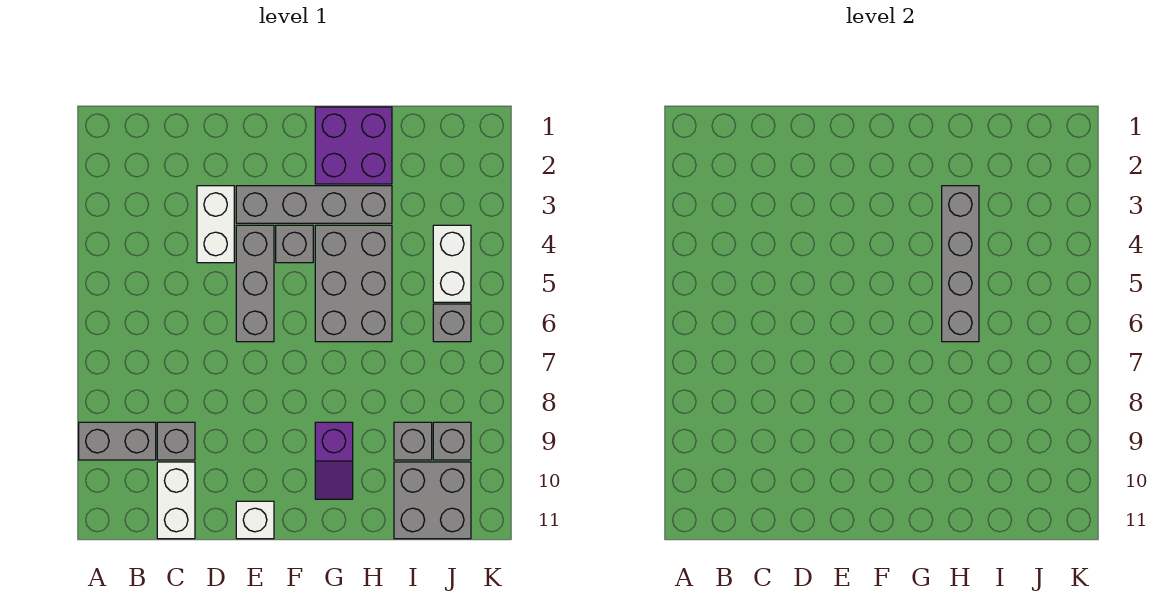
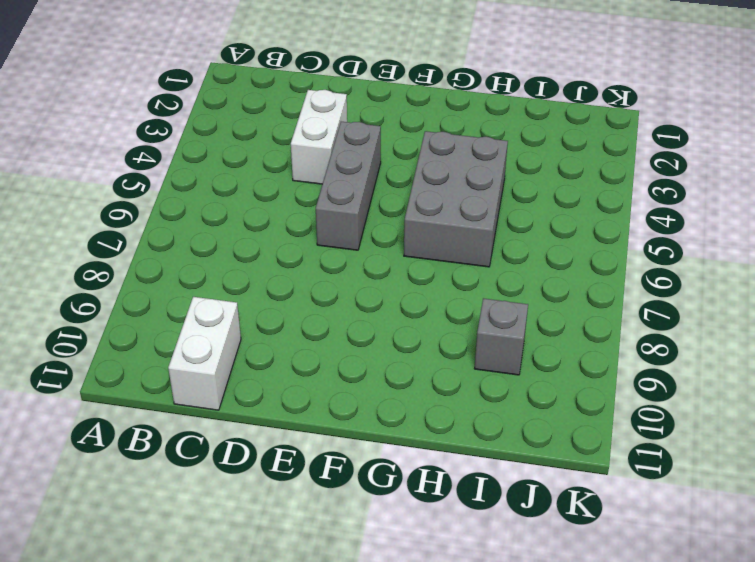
none -> grey 1x2 brick [79,422,156,460]
none -> grey 1x1 brick [157,422,195,460]
none -> grey 1x4 brick [236,186,392,223]

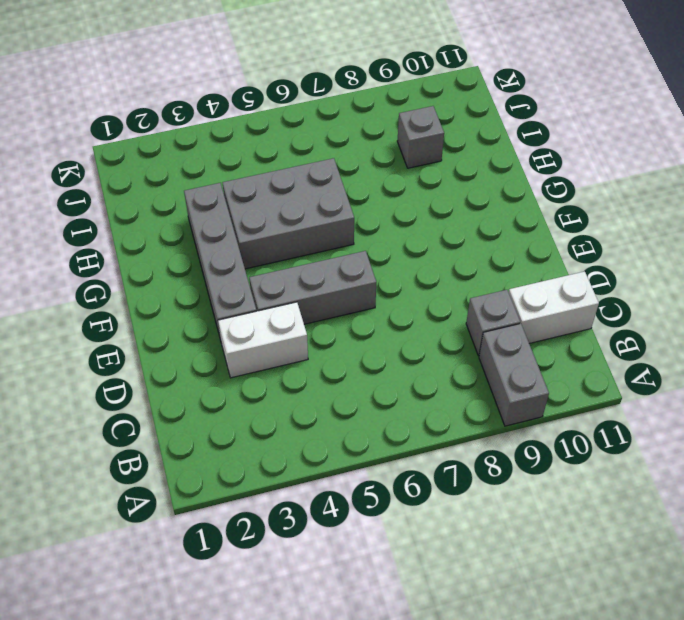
none -> white 1x1 brick [236,501,274,539]
none -> grey 1x1 brick [276,225,313,263]
none -> purple 2x2 brick [315,107,392,184]

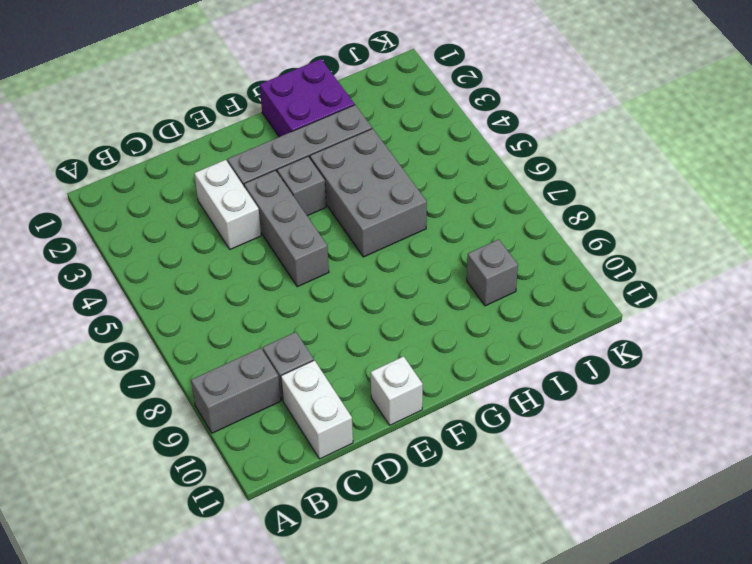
none -> purple 1x2 slope [315,422,353,499]
none -> grey 2x2 brick [394,462,471,539]
none -> white 1x2 brick [433,225,471,302]

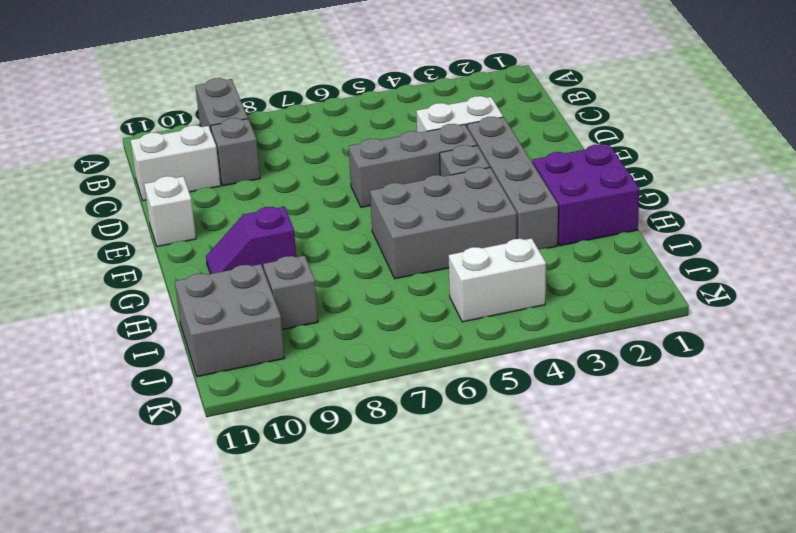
none -> grey 1x1 brick [433,304,471,342]
none -> grey 1x1 brick [433,422,471,460]
none -> grey 1x4 brick [942,186,979,342]

